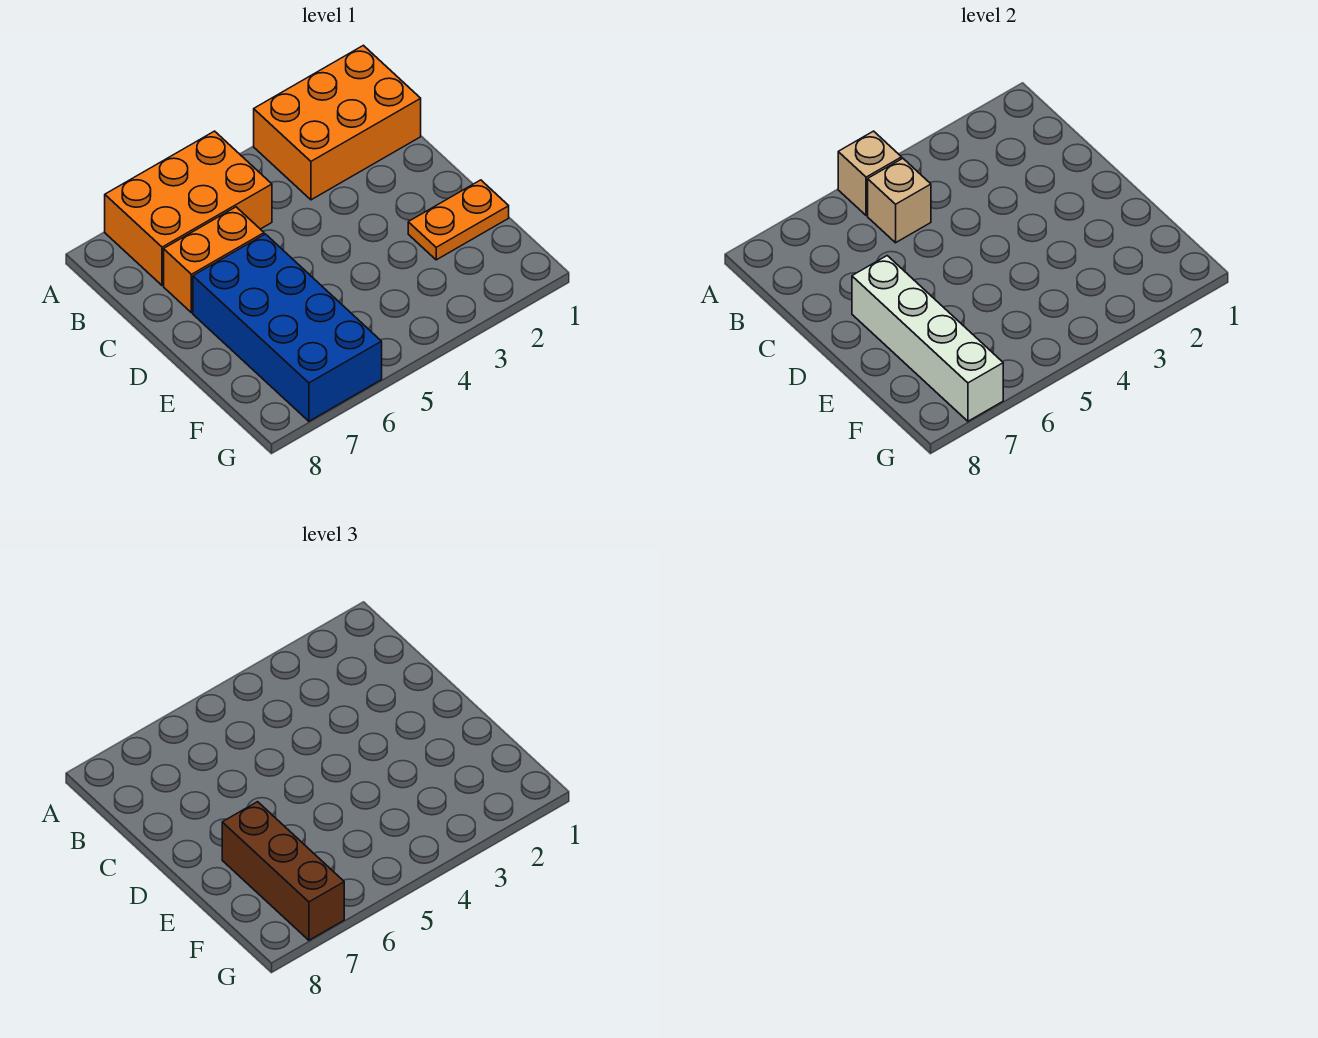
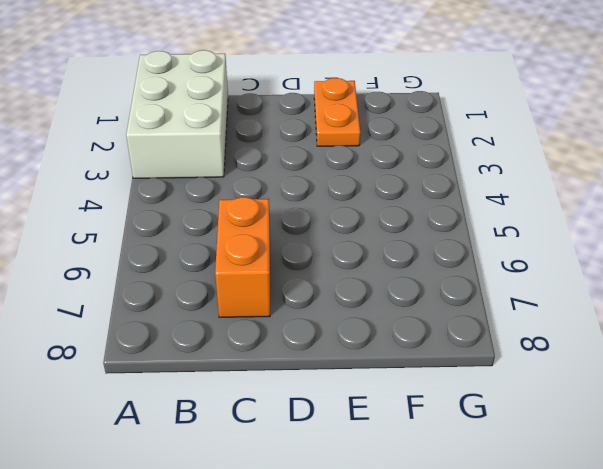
white 2x3 brick [126,50,228,178] -> orange 2x3 brick [254,45,421,200]
none -> orange 2x3 brick [105,131,272,286]
none -> blue 2x4 brick [193,234,382,421]

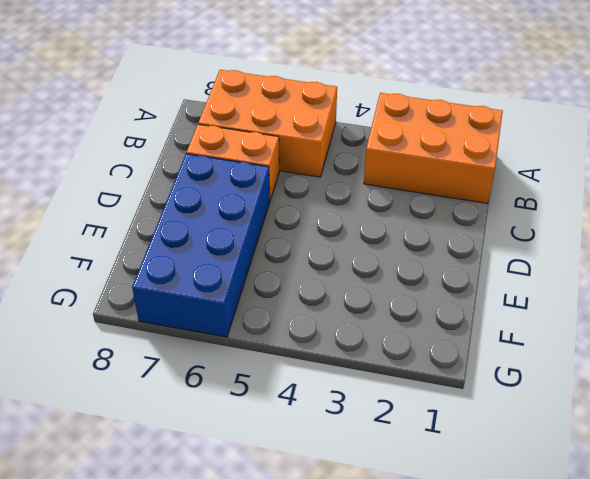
none -> orange 1x2 plate [408,180,509,260]
none -> tan 1x1 brick [838,131,902,216]

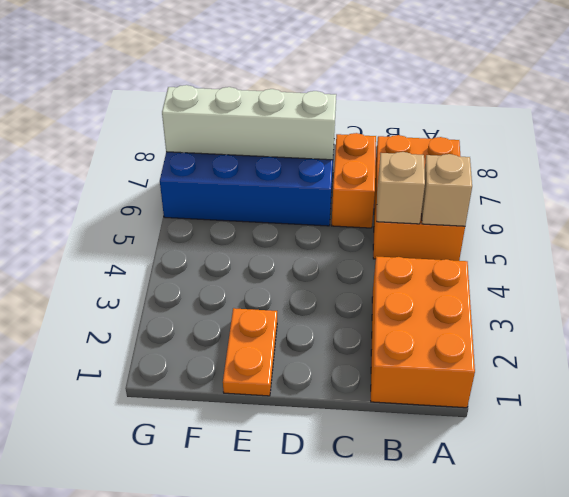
none -> brown 1x3 brick [222,802,344,940]

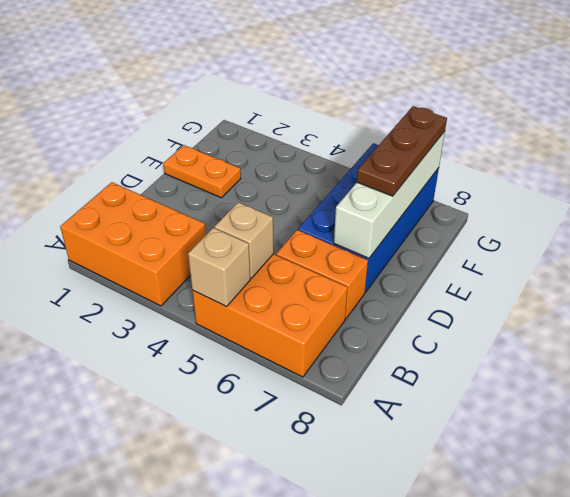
brown 1x3 plate [357,106,447,196] -> brown 1x3 brick [222,802,344,940]

